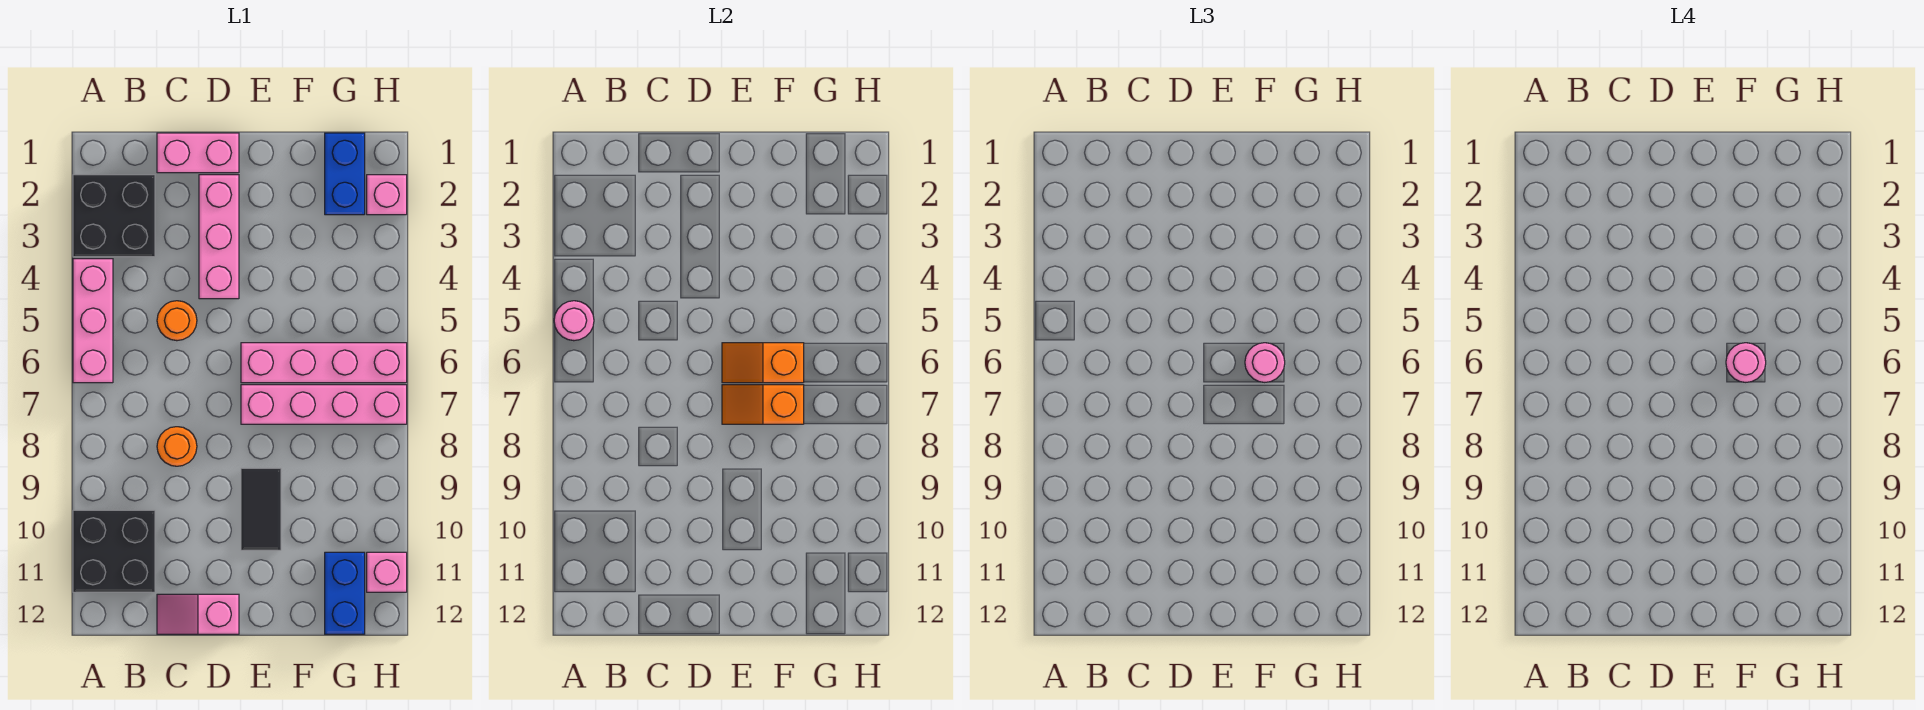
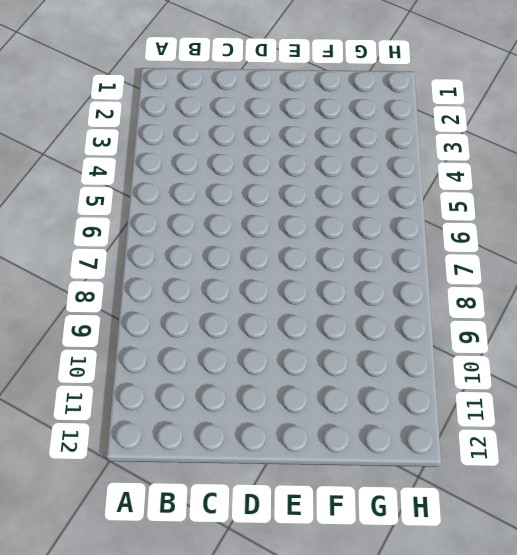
none -> black 2x2 brick [73,175,155,257]
none -> pink 1x3 brick [73,259,113,383]
none -> black 2x2 brick [73,510,155,592]

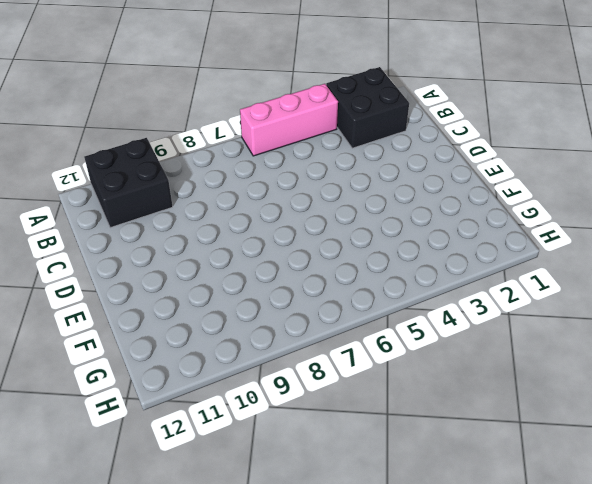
none -> pink 1x2 brick [157,133,239,173]
none -> orange 1x1 round brick [157,301,197,341]
none -> orange 1x1 round brick [157,427,197,466]

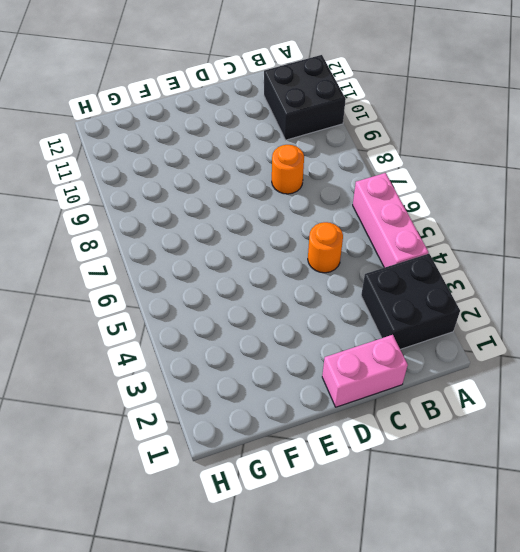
none -> pink 1x2 slope [157,594,239,634]
none -> pink 1x3 brick [199,175,239,299]
none -> pink 1x4 brick [241,343,407,383]

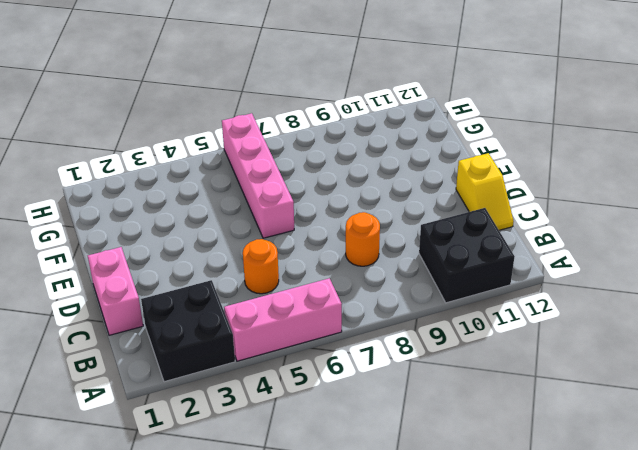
yellow 1x2 slope [456,153,514,230] -> pink 1x2 slope [157,594,239,634]
none -> pink 1x3 brick [199,175,239,299]
none -> pink 1x4 brick [241,385,407,424]
none -> black 1x2 tile [241,468,281,550]

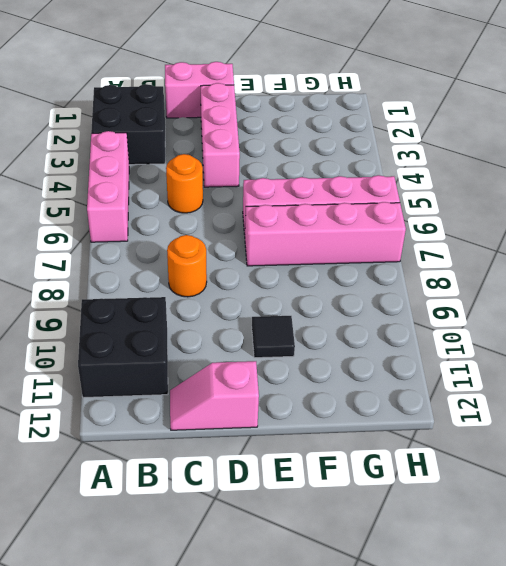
black 1x1 tile [252,316,295,358] -> black 1x2 tile [241,468,281,550]
none -> blue 1x2 brick [325,133,365,215]
none -> blue 1x2 brick [325,552,365,634]
none -> pink 1x1 brick [367,175,407,215]

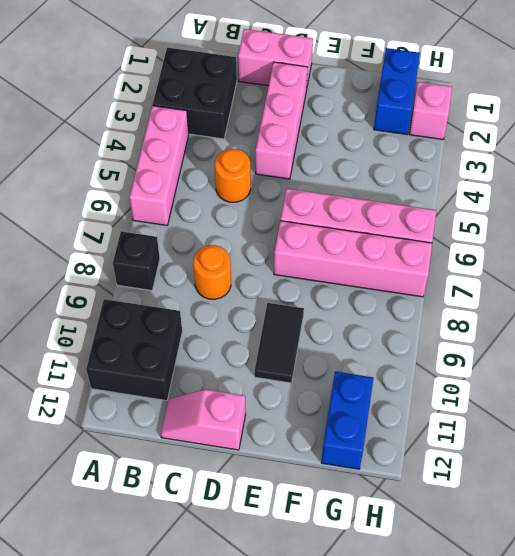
black 1x1 brick [113,231,160,290] -> none
none -> pink 1x1 brick [367,552,407,592]
none -> pink 1x1 round brick [554,301,594,341]
none -> orange 1x2 slope [722,343,804,383]

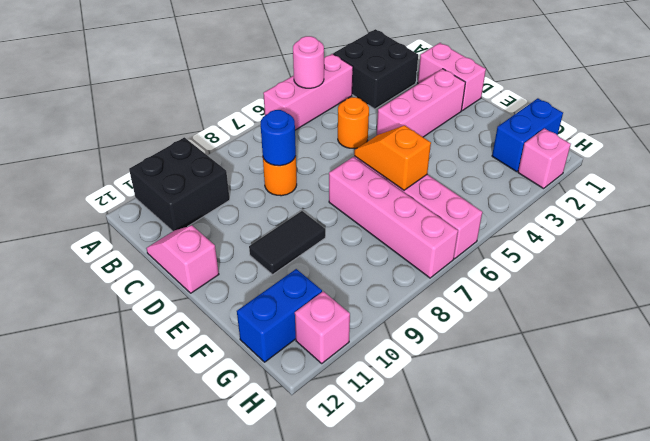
blue 1x1 round brick [261,110,296,166] -> none
none -> orange 1x2 slope [722,385,804,424]
none -> pink 1x1 round brick [1245,343,1285,382]
none -> pink 1x1 round brick [1726,343,1766,382]

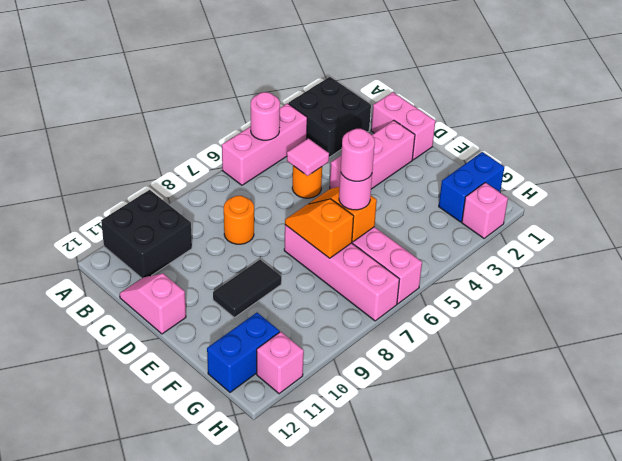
pink 1x1 tile [287,138,329,176] -> none

